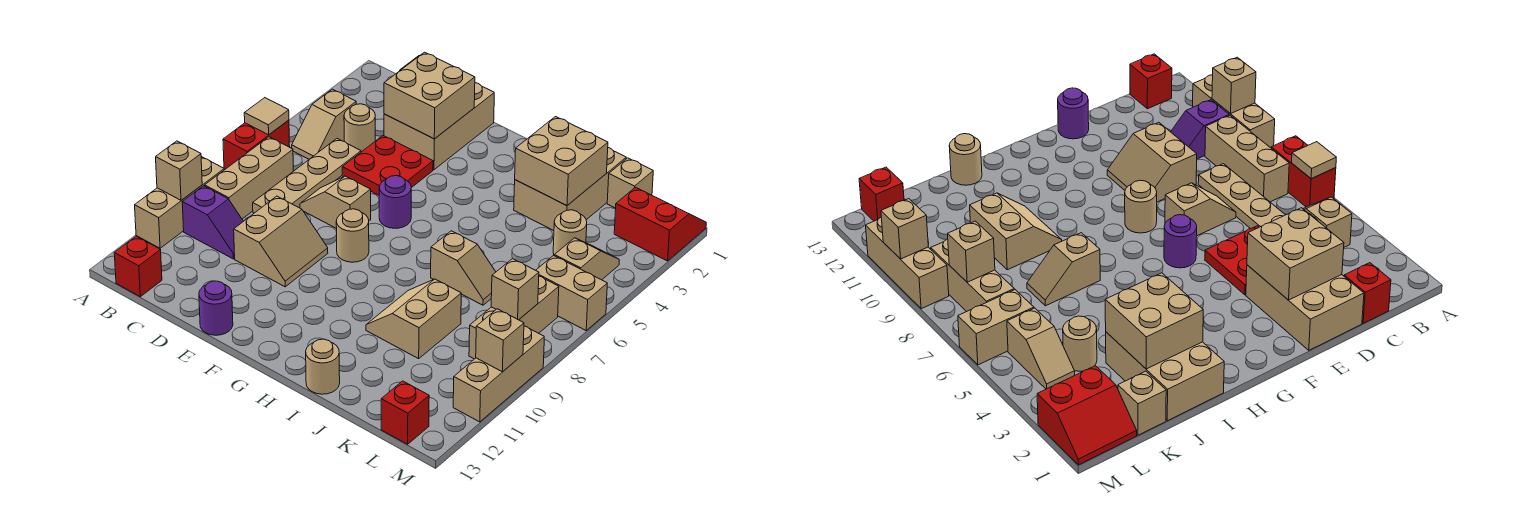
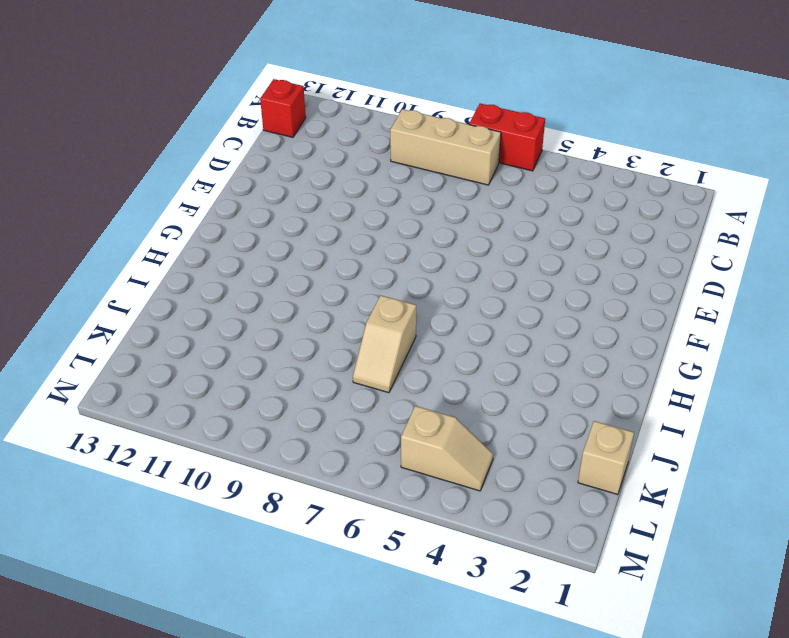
none -> tan 1x3 brick [135,157,224,248]
none -> tan 1x2 slope [292,89,356,159]
none -> purple 1x2 slope [182,186,243,259]
none -> red 1x1 brick [1344,263,1391,323]

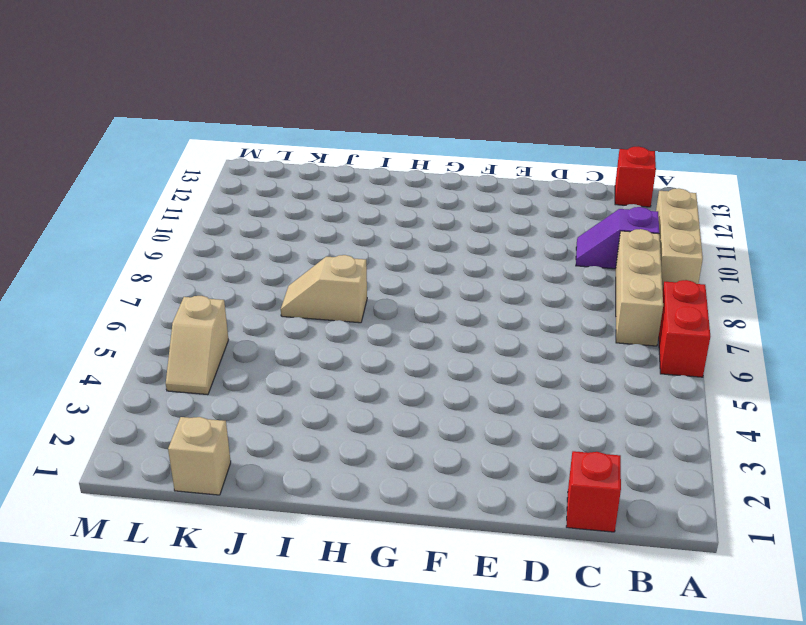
none -> tan 1x2 slope [292,89,356,159]
none -> tan 1x1 round brick [344,104,375,152]
none -> tan 1x4 plate [253,139,361,213]
none -> tan 2x3 brick [384,83,494,170]

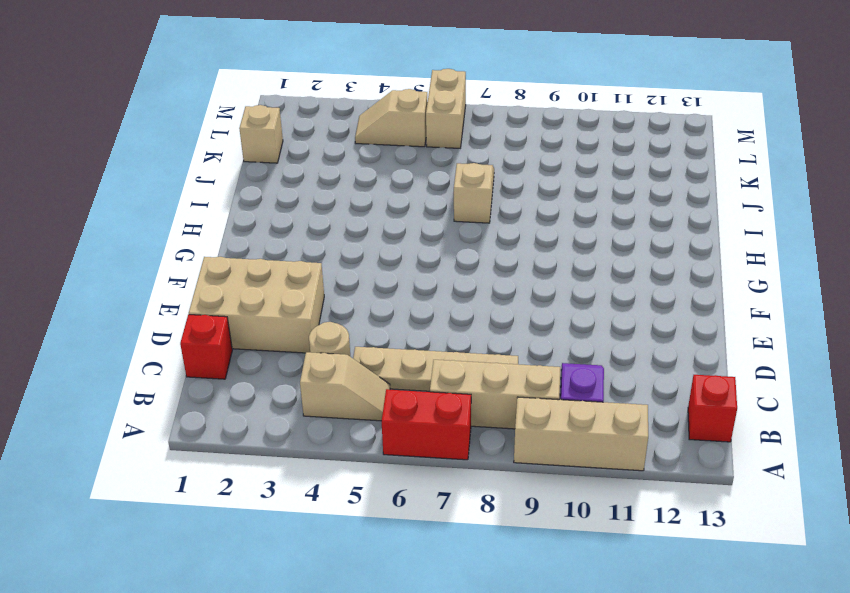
none -> red 2x2 plate [342,136,433,195]
none -> tan 1x2 slope [300,176,371,229]
none -> tan 2x2 slope [234,196,328,287]
none -> purple 1x1 round brick [199,281,233,335]

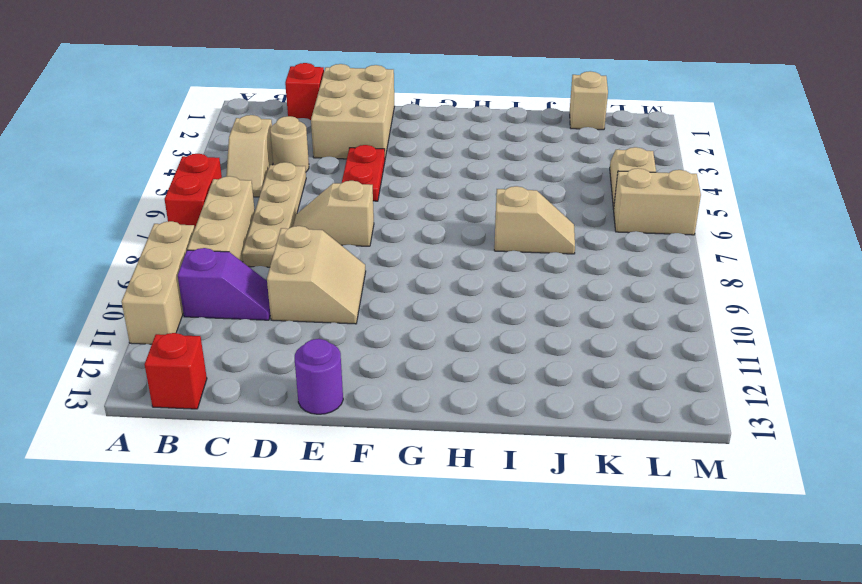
red 1x2 plate [342,145,385,201] -> red 2x2 plate [342,136,433,195]
none -> purple 1x1 round brick [379,176,411,228]
none -> tan 1x1 round brick [336,209,369,262]
none -> tan 2x3 brick [514,148,626,231]
none -> tan 2x2 slope [366,279,461,359]

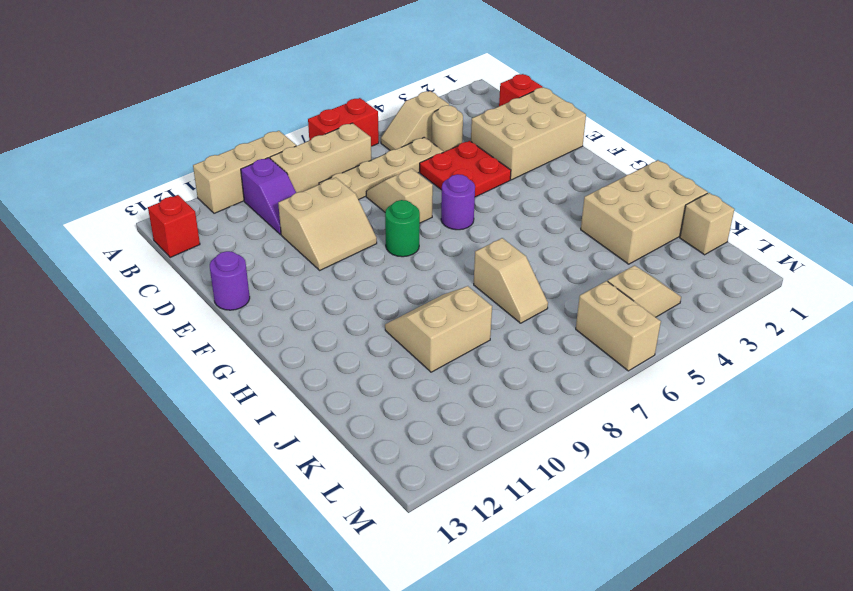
green 1x1 round brick [385,200,420,257] -> tan 1x1 round brick [336,209,369,262]
none -> tan 1x1 round brick [306,339,340,394]
none -> tan 1x1 round brick [553,210,587,255]
none -> red 2x2 slope [614,187,706,261]
none -> tan 1x3 brick [469,276,559,359]

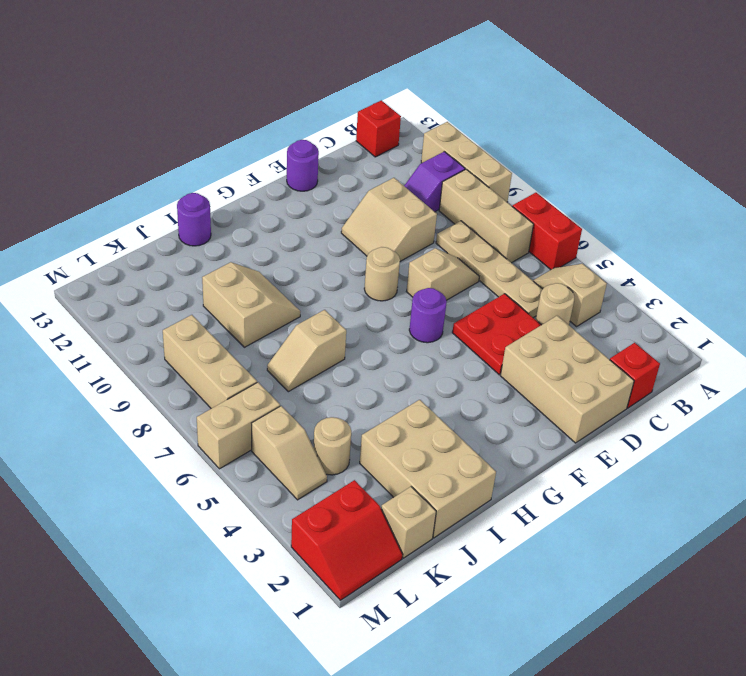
purple 1x1 round brick [177,193,211,246] -> tan 1x1 round brick [306,339,340,394]
none -> red 1x1 brick [381,381,429,444]
none -> tan 1x3 brick [453,326,544,422]
none -> tan 1x1 tile [244,98,289,135]
none -> tan 1x1 brick [156,141,202,200]

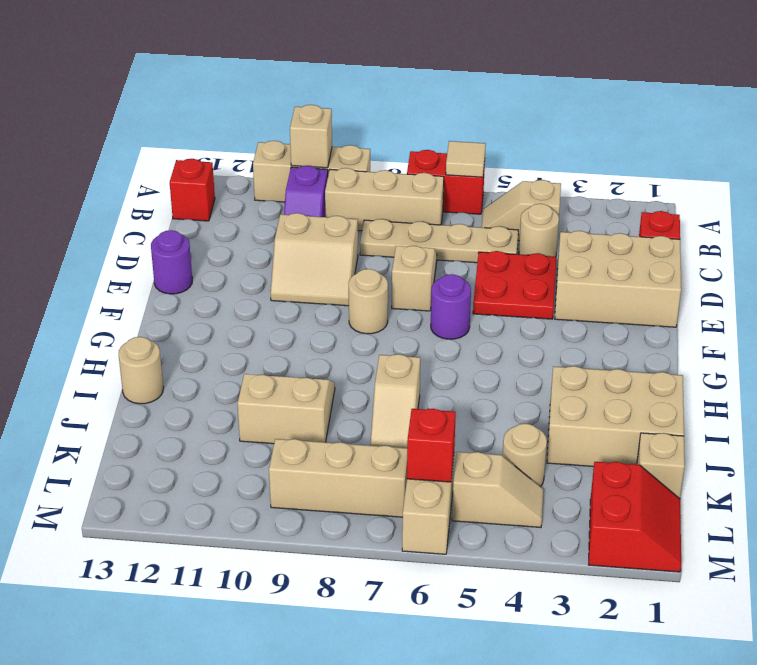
red 1x1 brick [407,409,456,482] -> red 1x1 brick moved to [381,381,429,444]
none -> tan 1x3 brick [453,326,544,422]
none -> tan 2x2 brick [384,52,475,139]
none -> tan 2x2 brick [515,117,608,206]
none -> tan 1x1 brick [491,259,539,320]

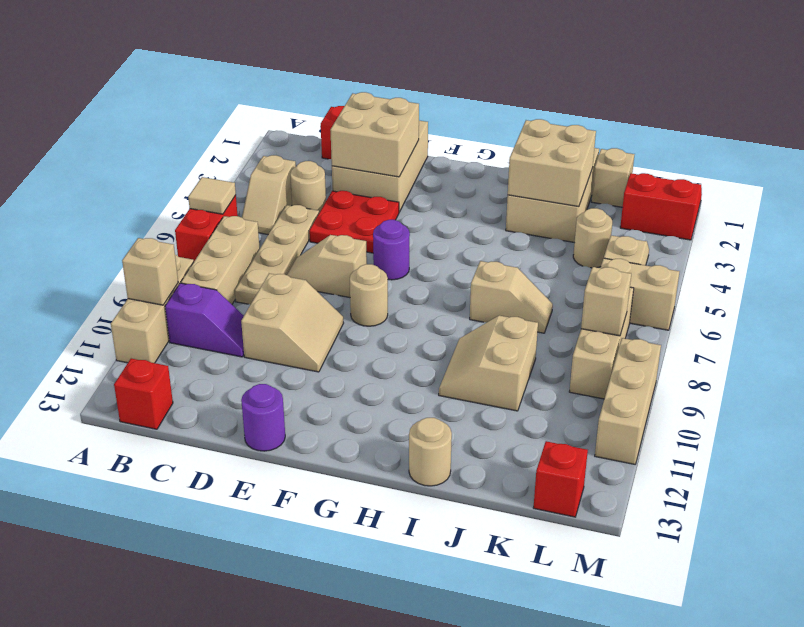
none -> tan 1x1 brick [476,309,524,372]

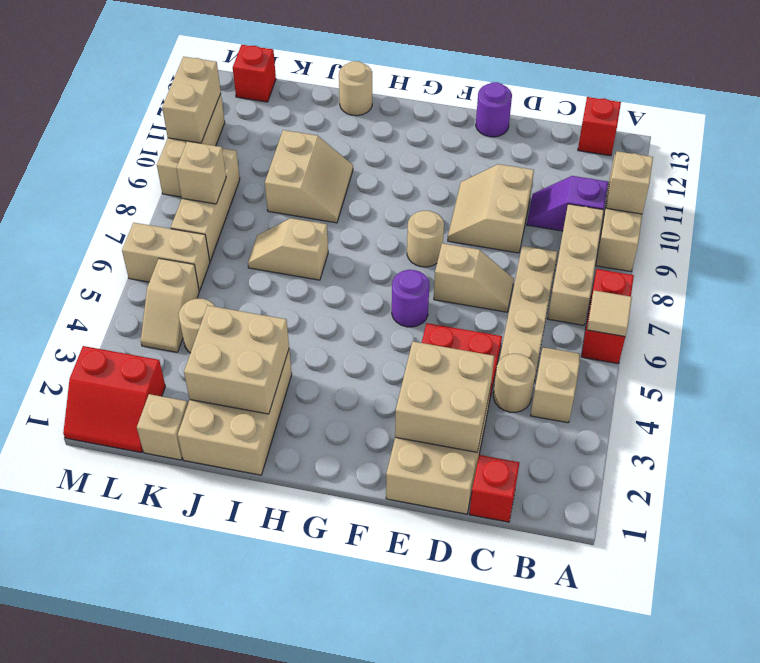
tan 1x2 brick [162,57,221,143] -> tan 1x1 brick [476,309,524,372]

